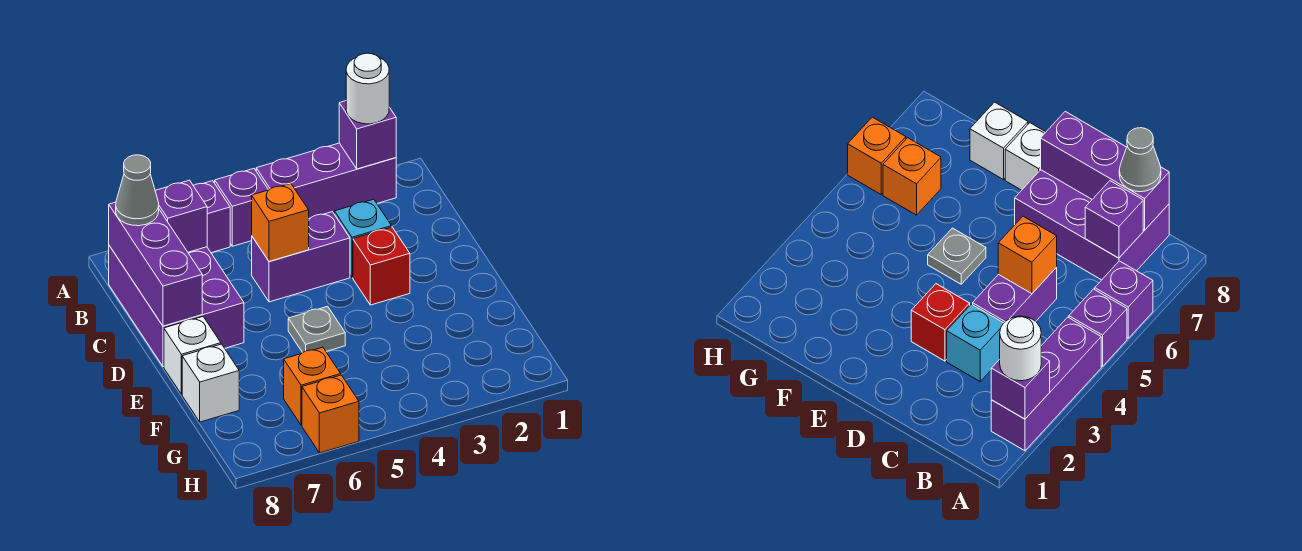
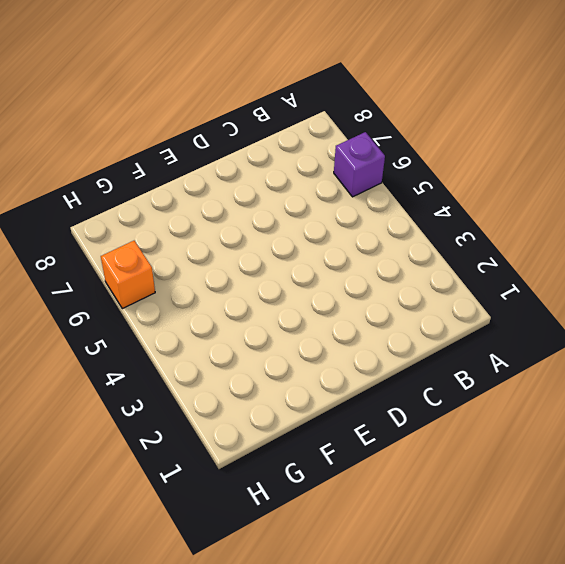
none -> purple 1x3 brick [256,143,396,218]
none -> purple 1x1 brick [215,169,268,246]
none -> purple 2x3 brick [109,246,244,367]

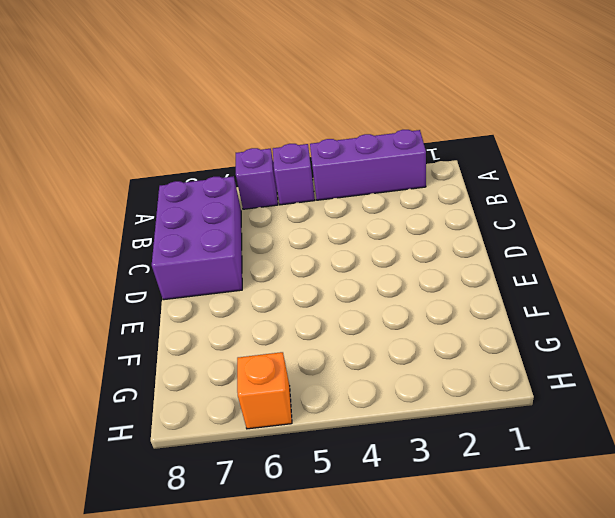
none -> cyan 1x1 brick [334,199,391,277]
none -> purple 1x2 brick [252,212,350,302]
none -> red 1x1 brick [353,227,410,305]

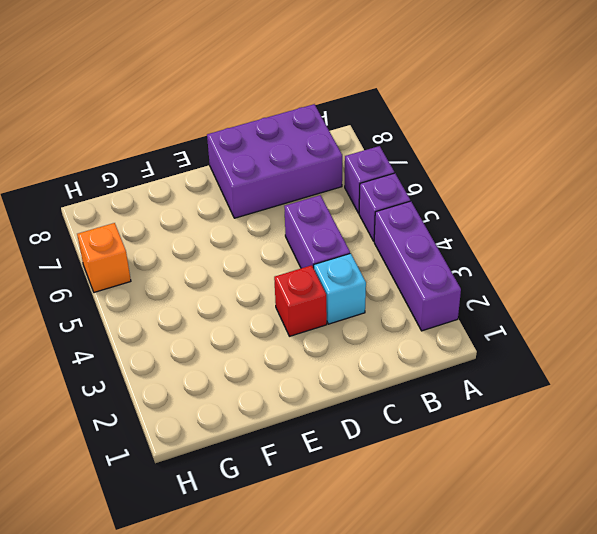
none -> grey 1x1 plate [288,306,345,353]
none -> white 1x1 brick [164,317,221,394]
none -> white 1x1 brick [182,344,239,422]

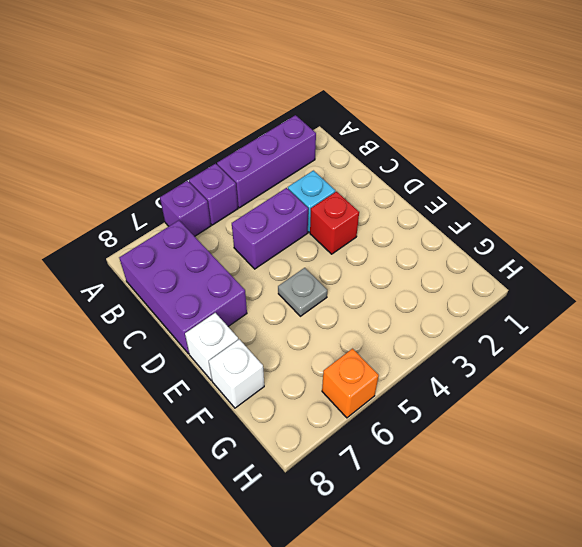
none -> orange 1x1 brick [284,347,341,425]
none -> purple 1x1 brick [339,101,396,169]
none -> purple 1x1 brick [155,180,207,252]

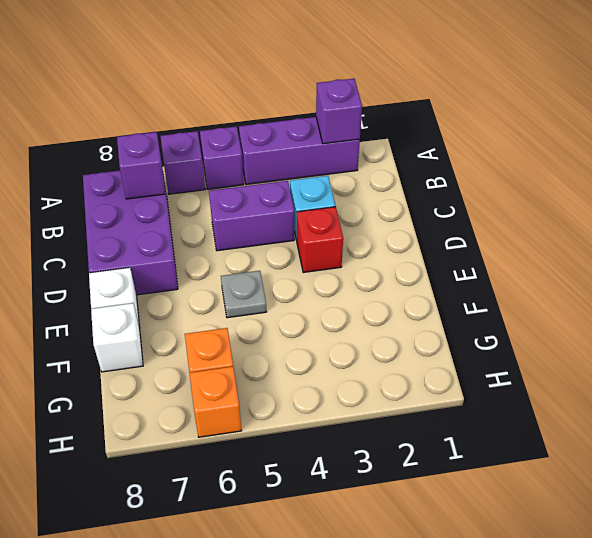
none -> purple 1x3 brick [109,202,202,326]
none -> orange 1x1 brick [252,183,309,261]
none -> white 1x1 round brick [346,53,389,124]

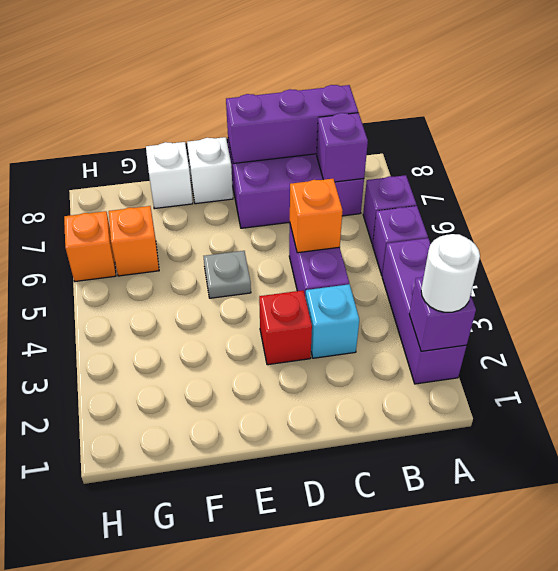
none -> grey 1x1 cone [116,155,159,226]

